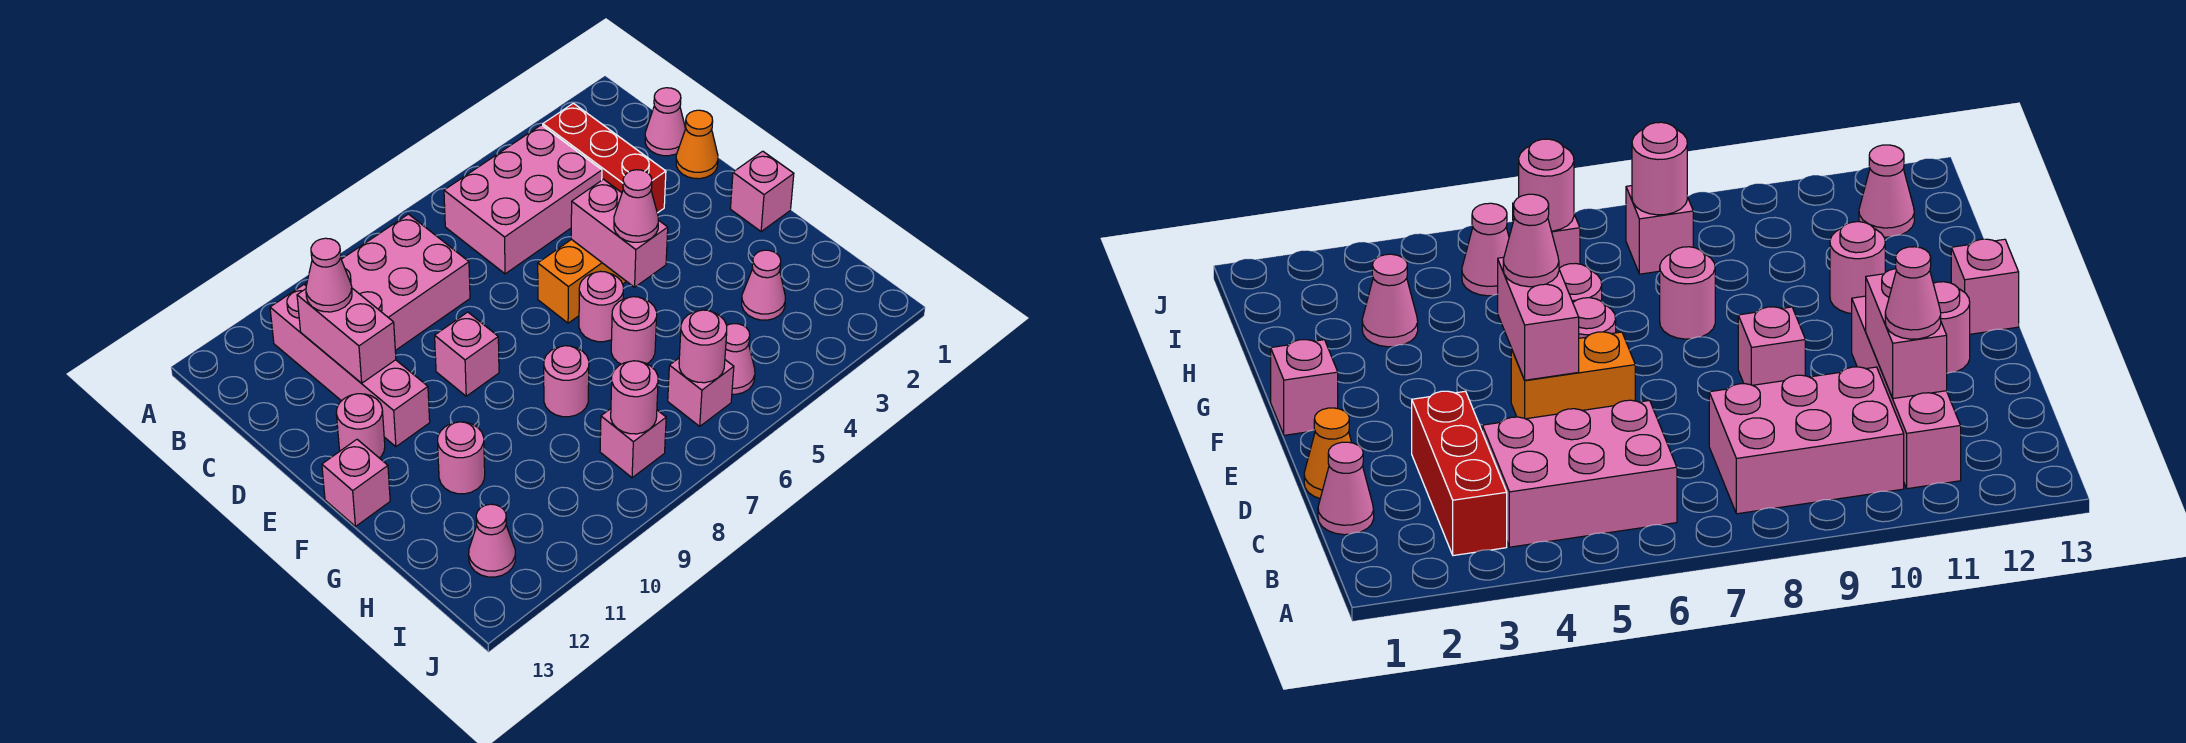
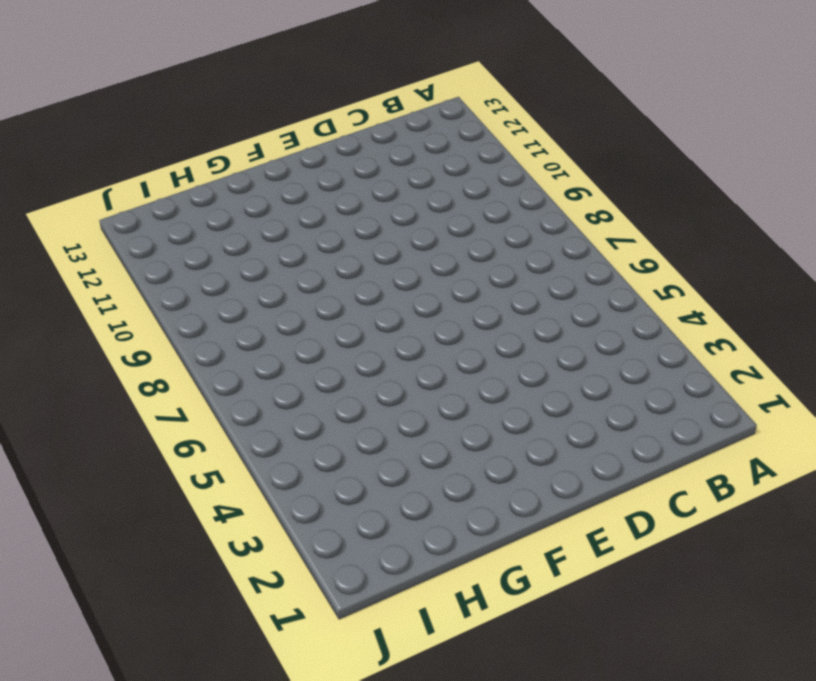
none -> red 1x3 brick [543,103,666,213]
none -> pink 2x3 brick [444,125,602,274]
none -> pink 2x3 brick [306,214,470,351]

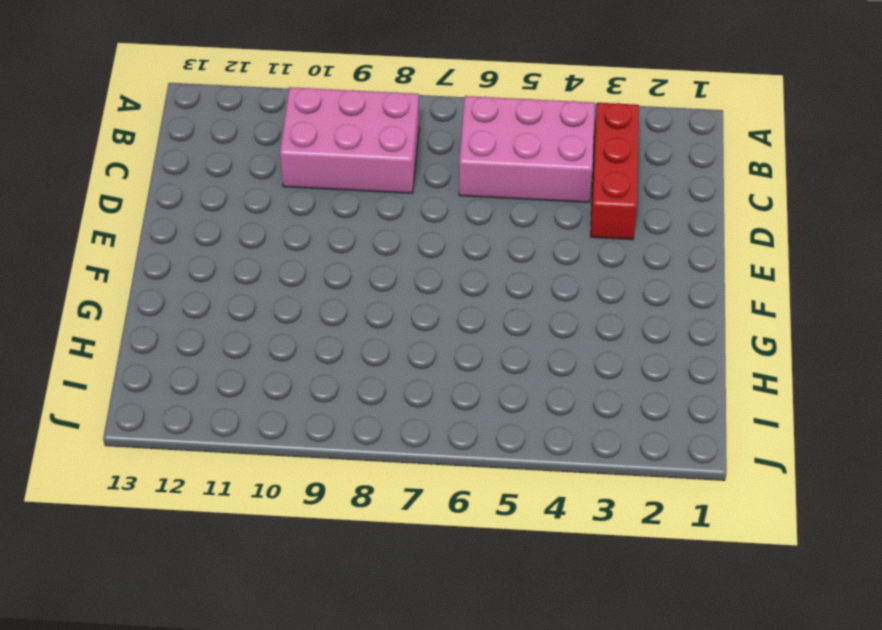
none -> pink 1x4 brick [270,285,430,447]
none -> pink 1x1 cone [645,88,686,156]
none -> orange 1x1 cone [676,110,718,179]

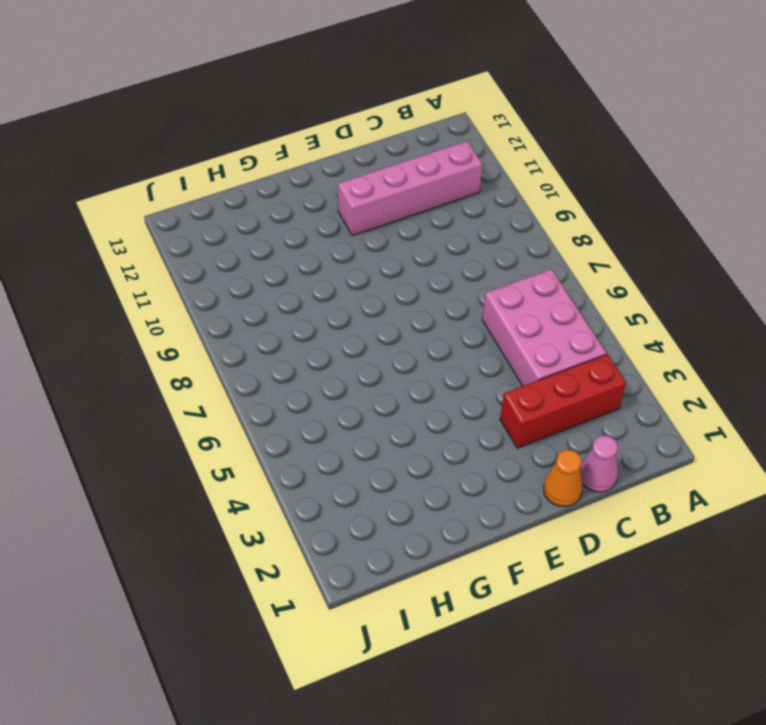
none -> pink 2x3 brick [306,214,470,351]
none -> orange 1x2 brick [538,239,627,323]
none -> pink 1x1 brick [435,312,499,396]

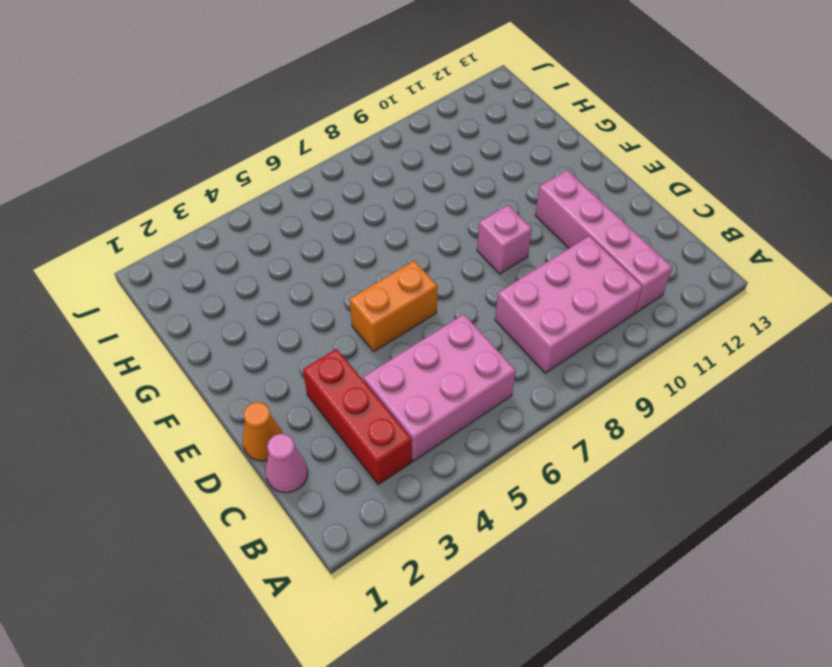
none -> pink 1x1 round brick [336,394,385,458]
none -> pink 1x1 brick [730,151,794,232]
none -> pink 1x1 round brick [579,271,623,342]

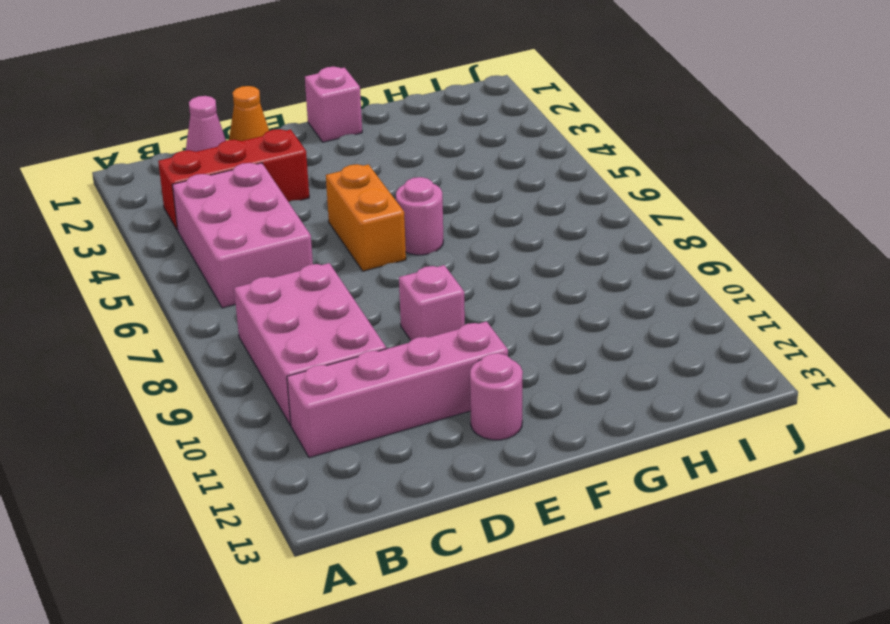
none -> pink 1x1 brick [322,440,390,526]
none -> pink 1x1 round brick [611,297,657,364]
none -> pink 1x1 round brick [544,346,589,417]

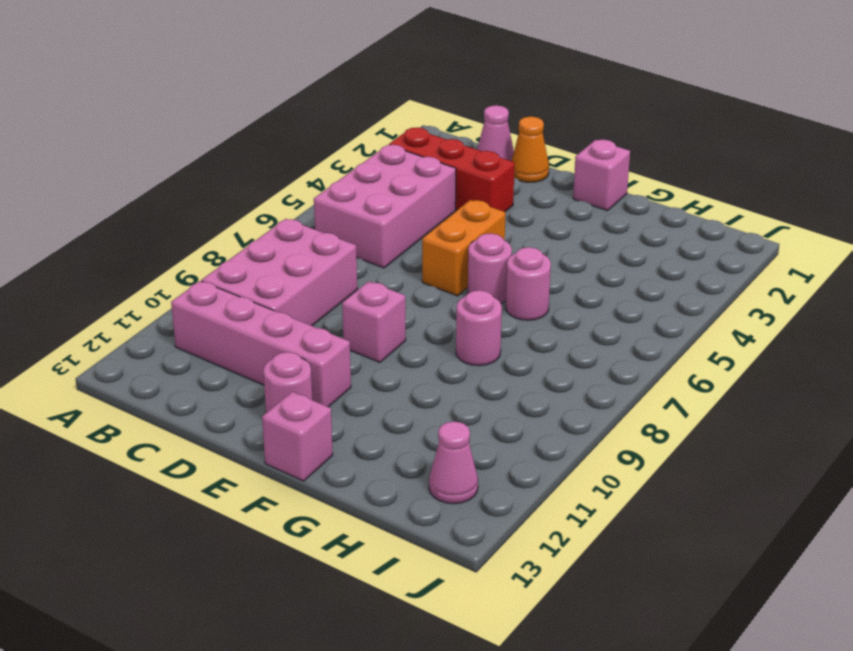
none -> pink 1x1 round brick [438,422,485,494]
none -> pink 1x1 cone [742,250,785,320]
none -> pink 1x1 cone [725,324,755,394]

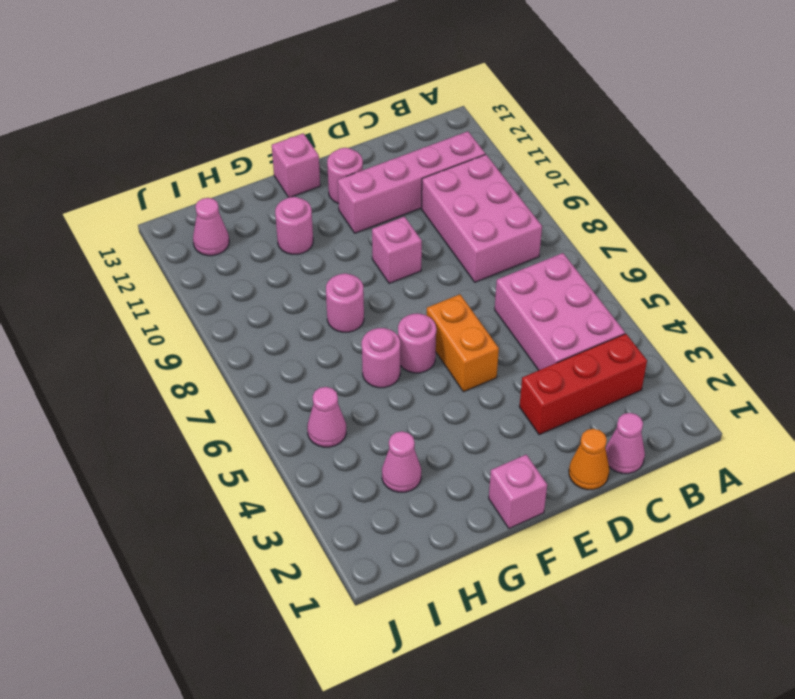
none -> pink 1x1 brick [668,358,734,426]
none -> pink 1x1 brick [600,409,666,478]
none -> pink 1x2 brick [297,288,396,383]

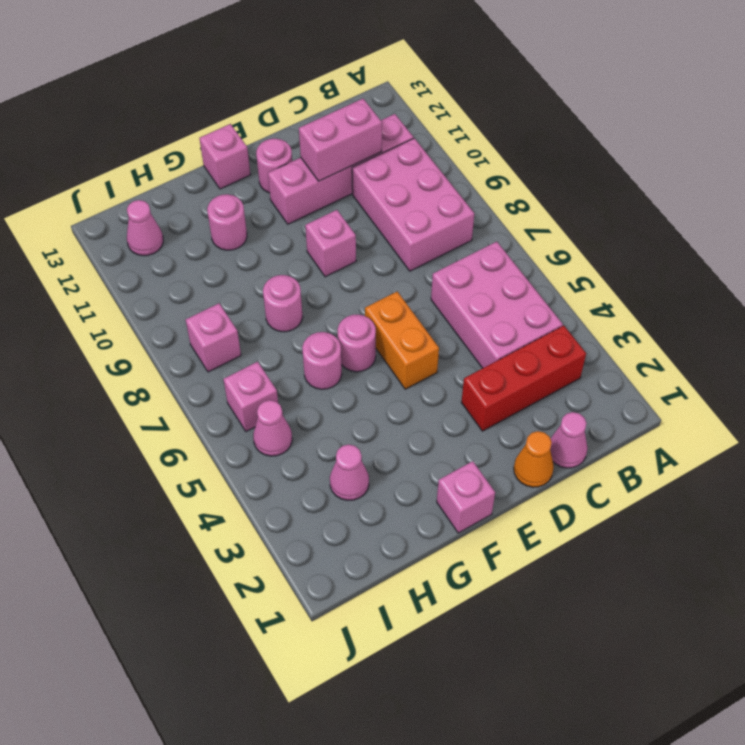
none -> pink 1x2 brick [571,179,668,287]
none -> pink 1x1 round brick [679,310,727,383]
none -> pink 1x1 round brick [611,361,658,434]

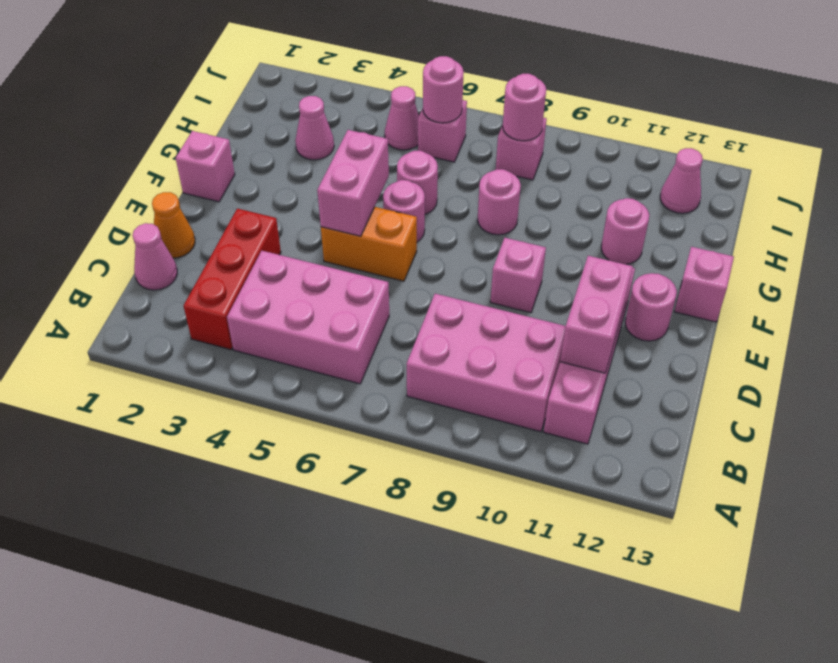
none -> pink 1x1 cone [306,238,352,312]
none -> pink 1x1 cone [614,170,658,242]

